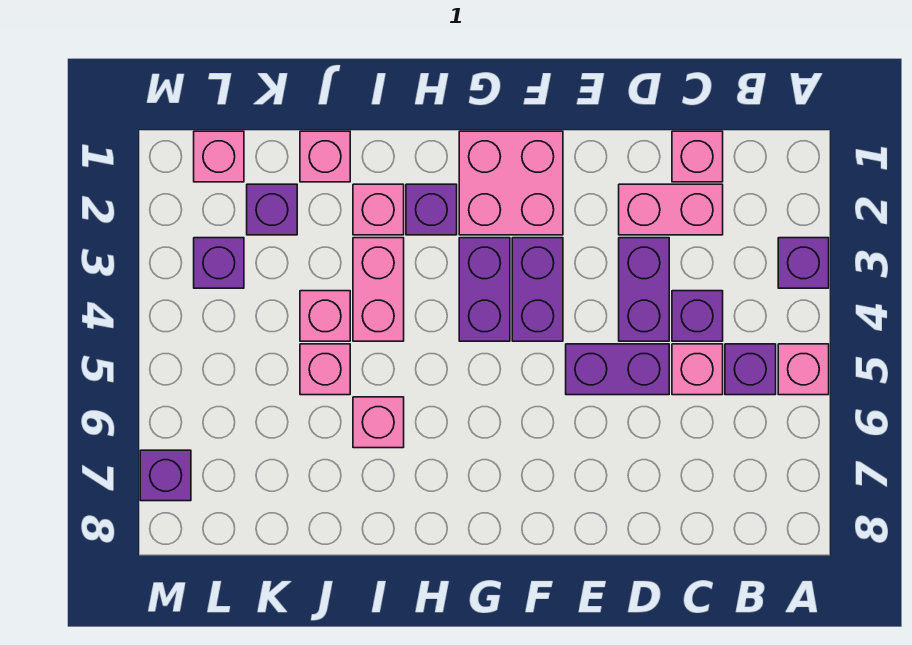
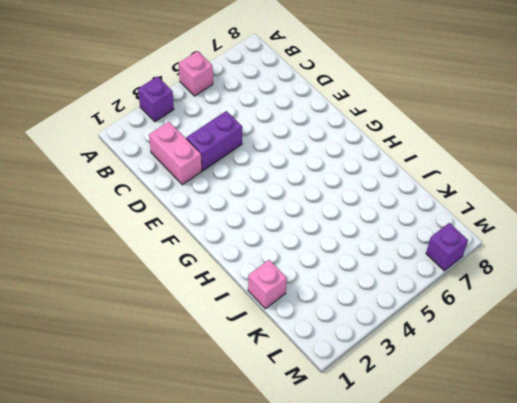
none -> purple 1x1 brick [725,344,776,395]
none -> pink 1x1 brick [672,131,723,182]
none -> purple 1x1 brick [672,291,723,341]

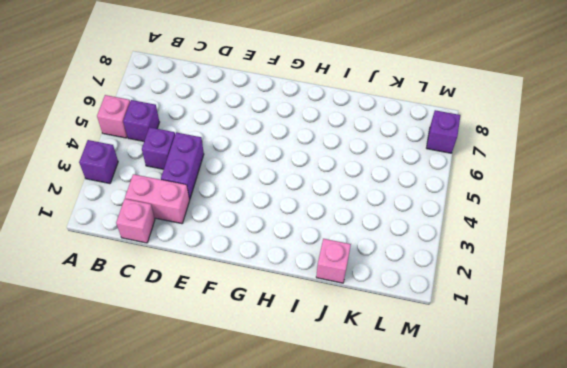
none -> pink 1x1 brick [672,344,723,395]
none -> purple 1x2 brick [566,344,669,395]
none -> pink 2x2 brick [459,131,563,235]

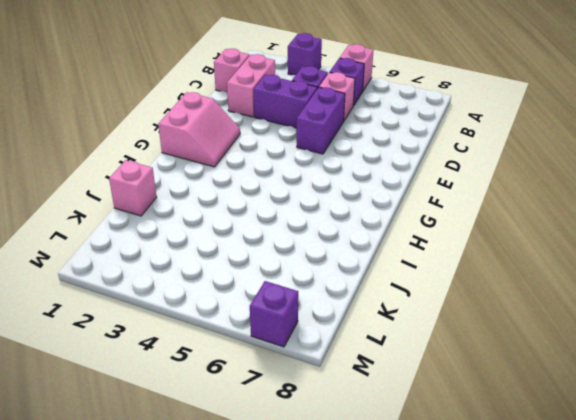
pink 2x2 slope [158,92,240,167] -> pink 2x2 brick [459,131,563,235]
none -> purple 1x2 brick [512,238,563,341]
none -> purple 1x2 brick [459,238,510,341]
none -> purple 1x1 brick [406,184,457,235]

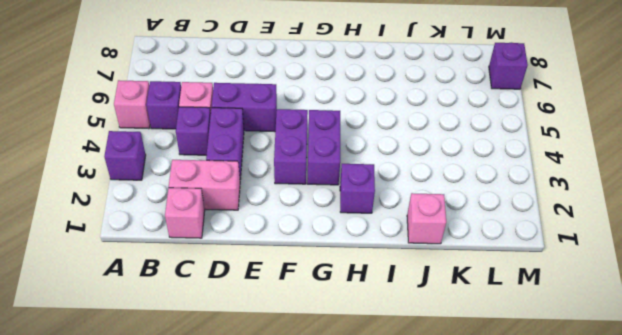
none -> pink 2x2 brick [459,131,563,235]
none -> pink 1x1 brick [353,184,404,235]
none -> pink 1x2 brick [353,238,404,341]

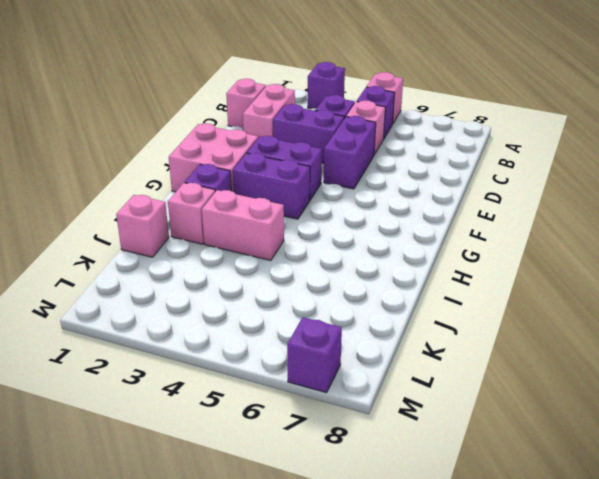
none -> pink 1x1 brick [353,397,404,448]
none -> pink 1x1 brick [300,291,350,341]
none -> pink 1x1 brick [300,344,350,395]

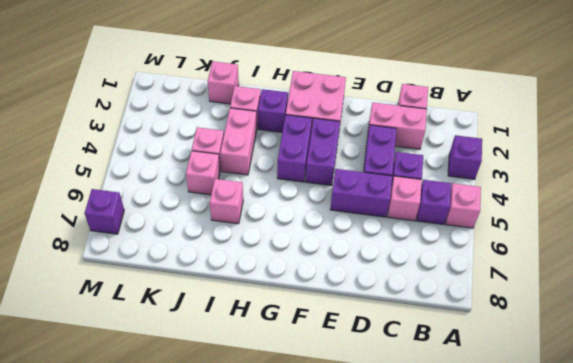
none -> purple 1x1 brick [247,184,297,235]
none -> pink 1x1 brick [194,131,244,182]
none -> purple 1x1 brick [194,238,244,288]

